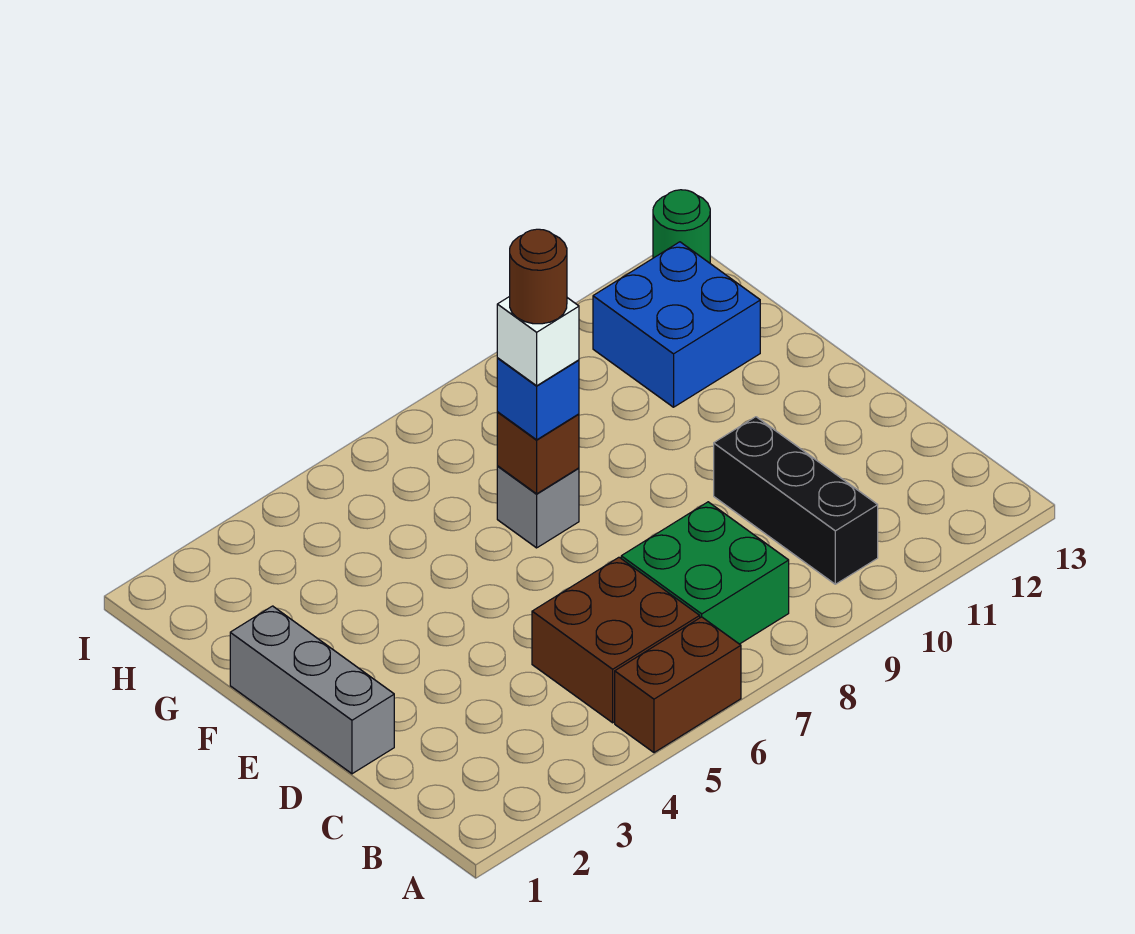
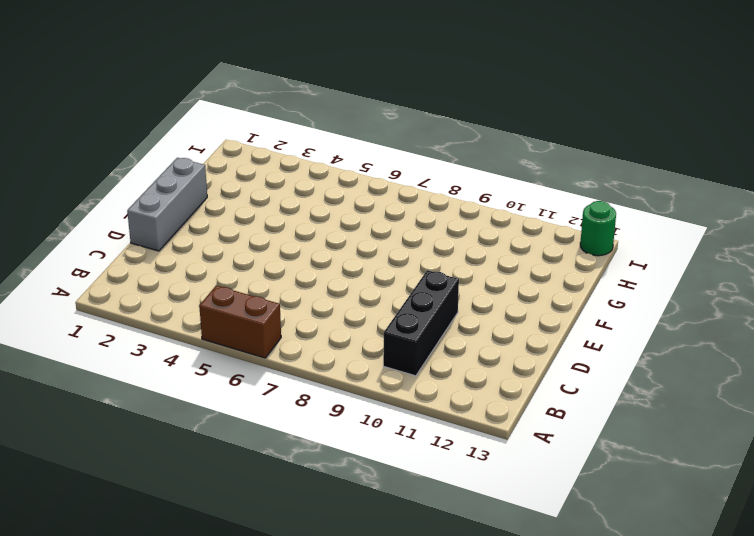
none -> brown 2x2 brick [532,557,700,723]
none -> green 2x2 brick [621,502,789,644]
none -> grey 1x1 brick [497,466,579,548]

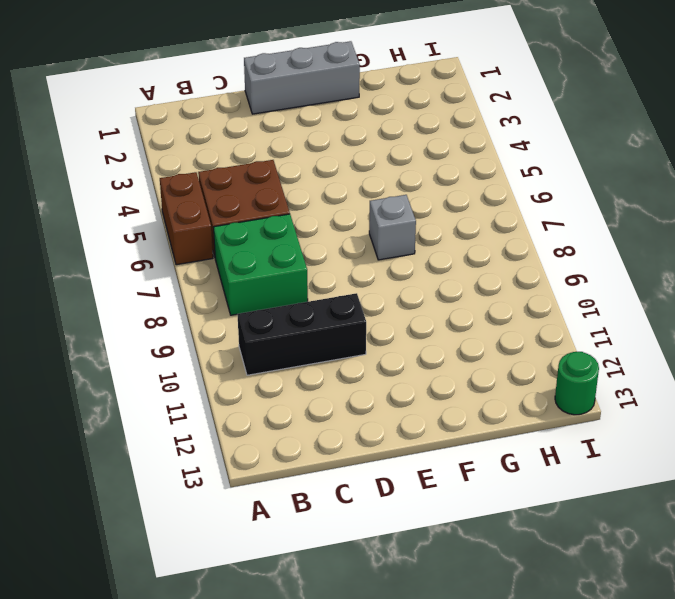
none -> blue 2x2 brick [593,242,760,407]
none -> brown 1x1 brick [497,412,579,494]
none -> blue 1x1 brick [497,358,579,440]

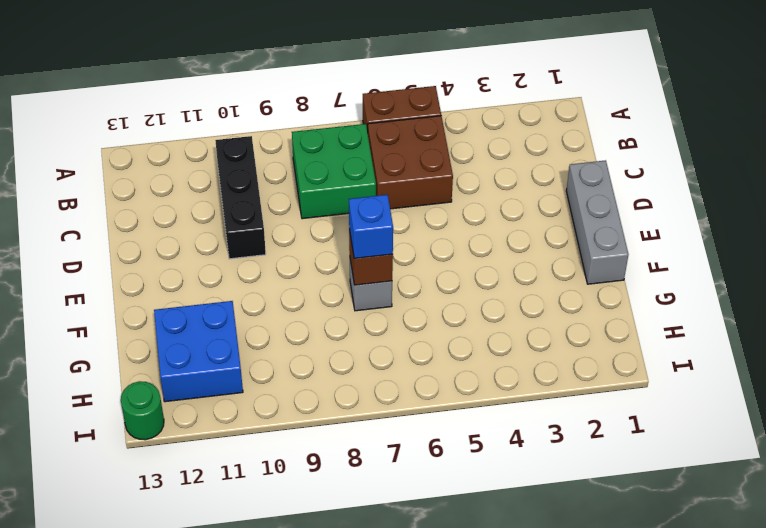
none -> white 1x1 brick [497,297,579,386]
none -> brown 1x1 round brick [510,229,567,324]

